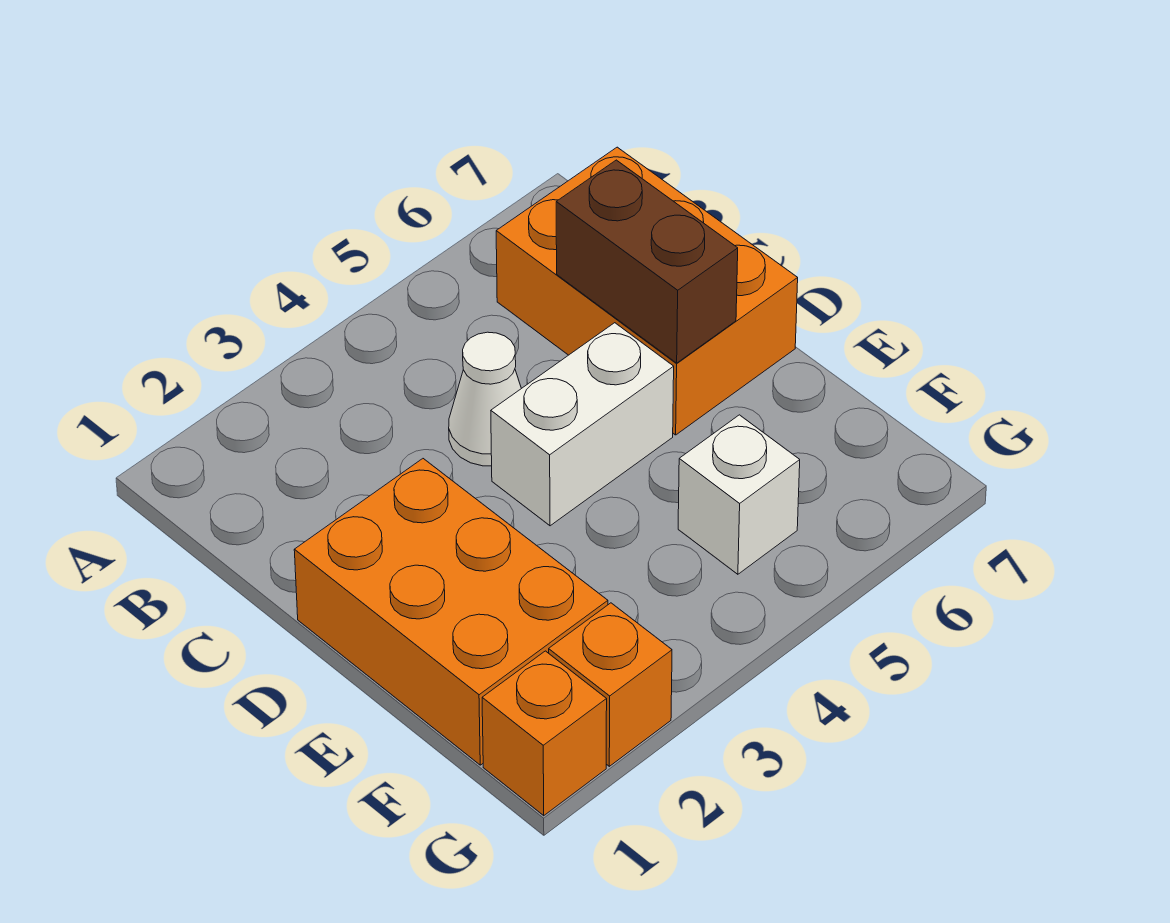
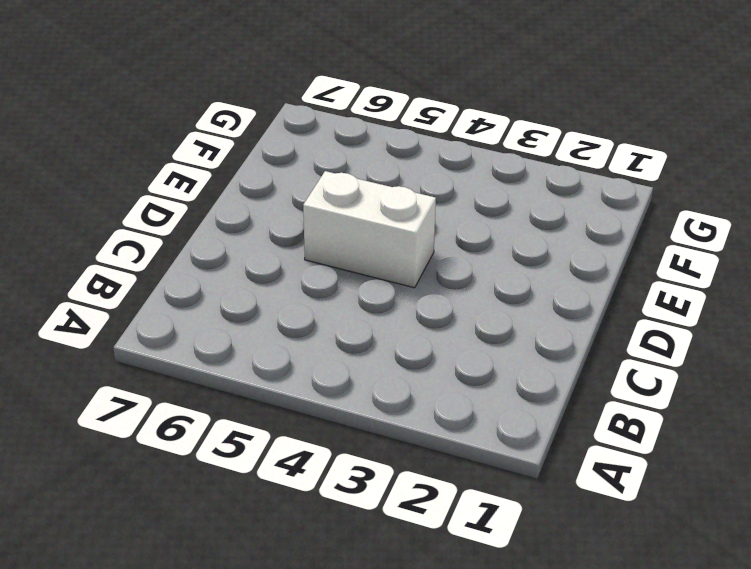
none -> orange 2x3 brick [496,147,798,435]
none -> white 1x1 cone [449,332,521,466]

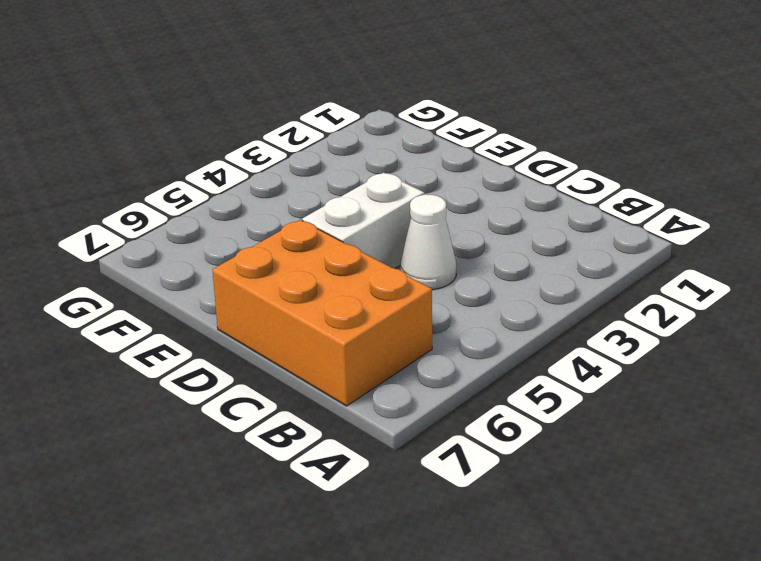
none -> orange 2x3 brick [294,459,608,765]
none -> white 1x1 brick [678,415,800,574]

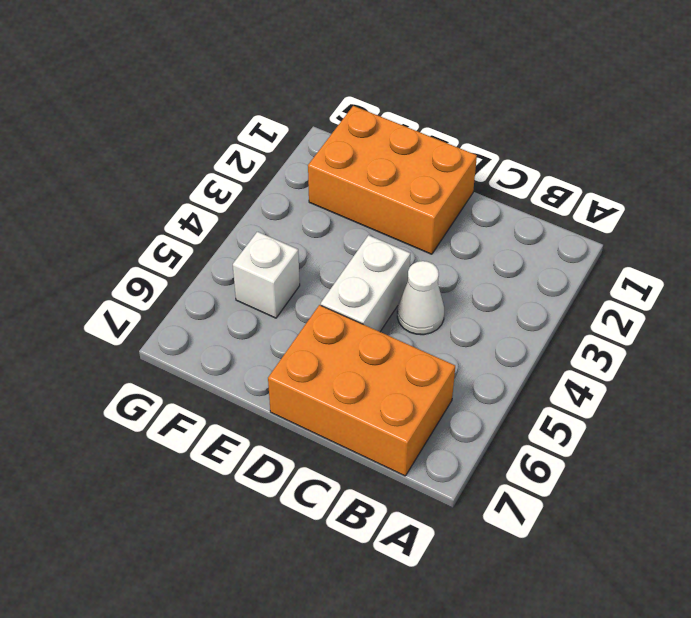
none -> orange 1x1 brick [482,651,607,816]
none -> orange 1x1 brick [549,603,672,766]

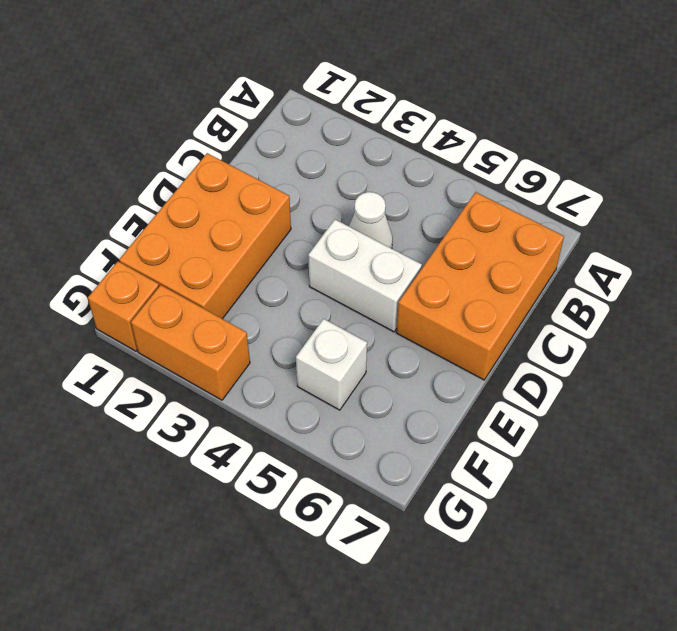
orange 1x2 brick [131,285,250,400] -> orange 1x1 brick [549,603,672,766]
none -> brown 1x2 brick [556,160,738,363]

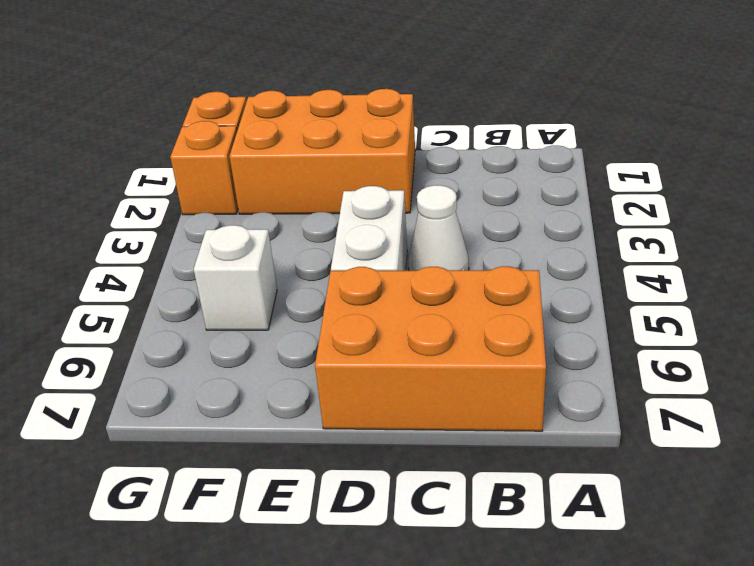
none -> brown 1x2 brick [556,160,738,363]

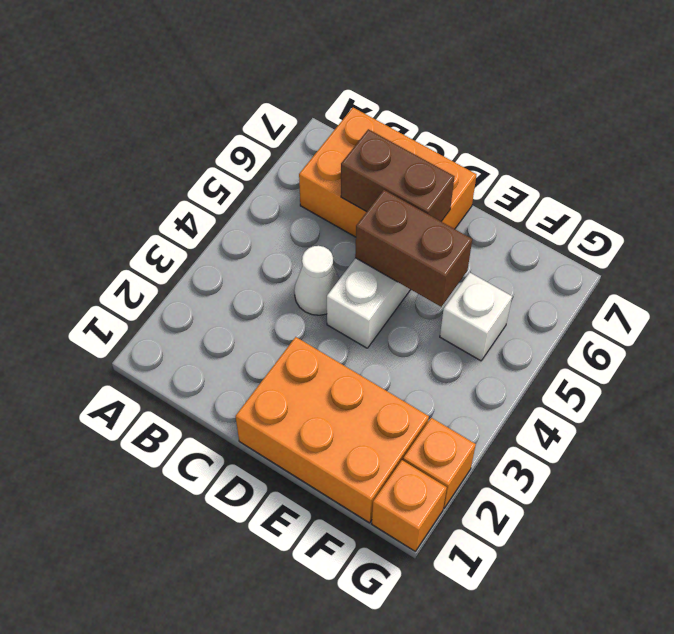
brown 1x2 brick [355,190,472,307] -> none

